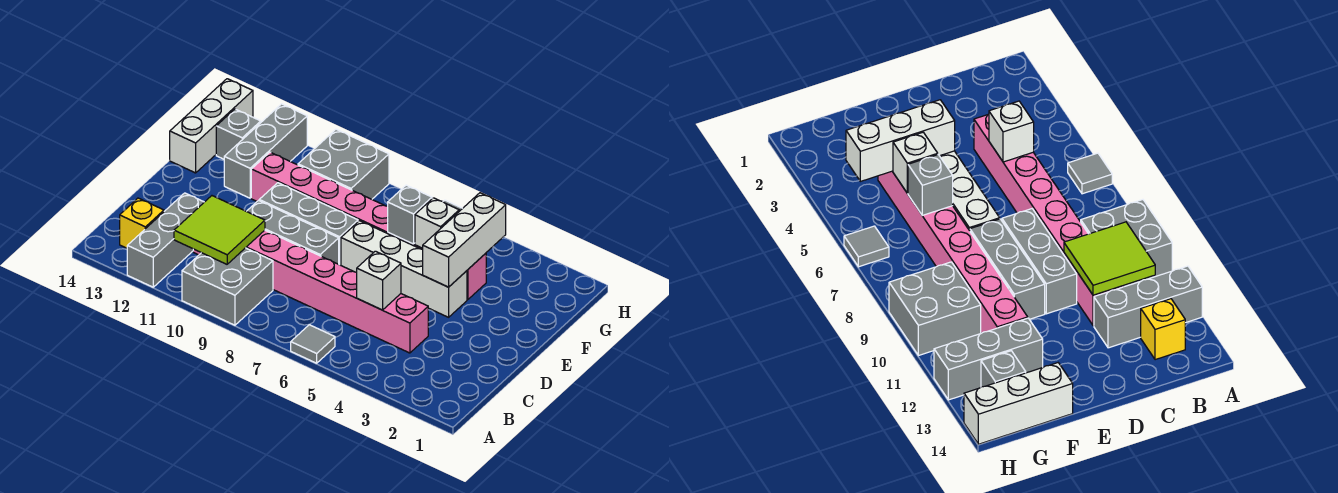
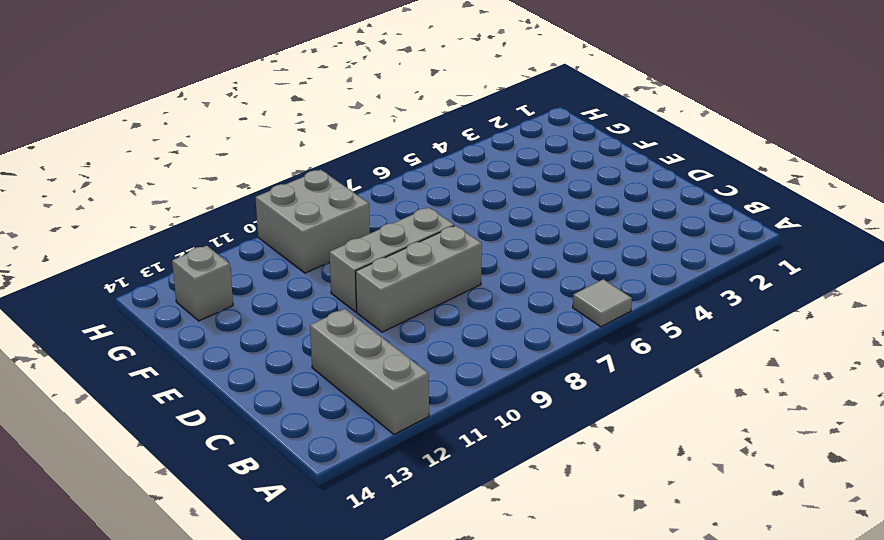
none -> grey 2x2 brick [182,248,273,325]
none -> yellow 1x1 brick [120,198,164,248]
none -> pink 1x8 brick [193,230,428,353]

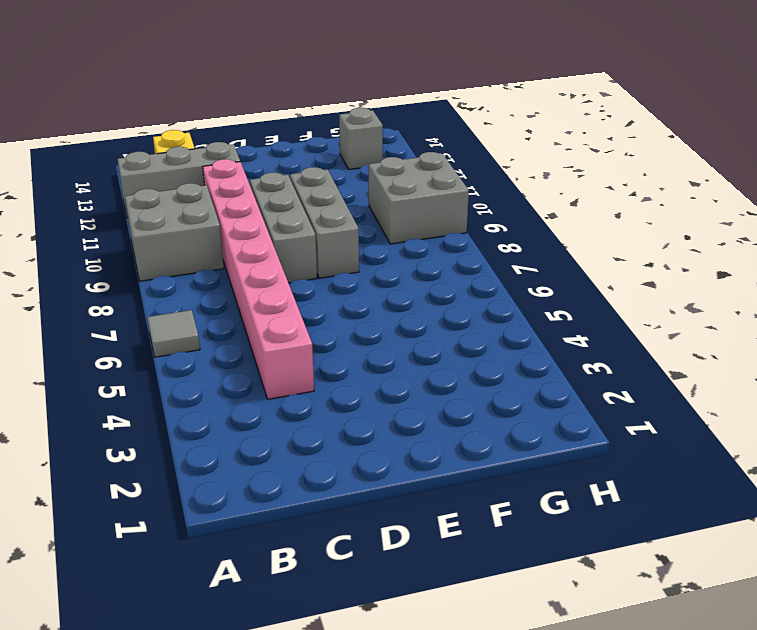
none -> white 1x4 brick [341,221,467,317]
none -> pink 1x8 brick [251,152,486,300]
none -> grey 1x3 brick [224,104,307,198]

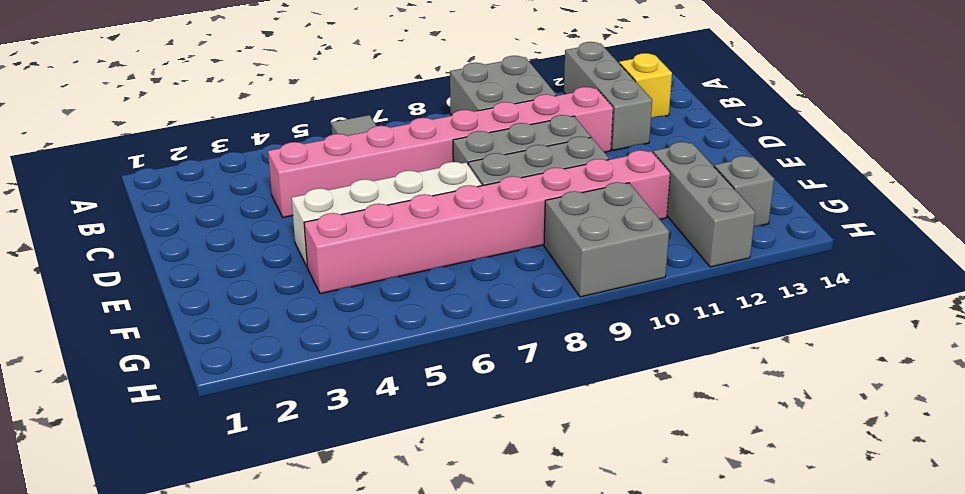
none -> white 1x3 brick [170,79,253,173]
none -> grey 1x1 tile [844,226,889,267]
none -> lime 2x2 tile [174,196,265,264]

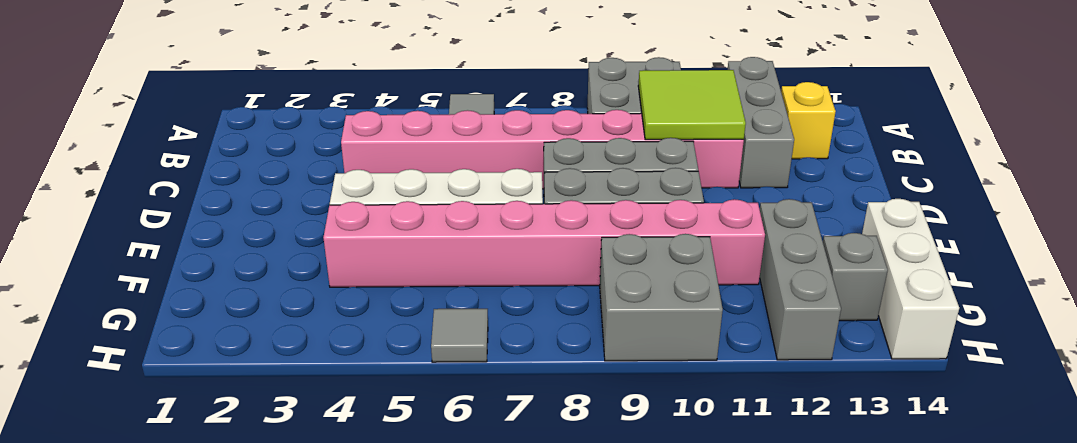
none -> white 1x1 brick [357,251,401,310]
none -> white 1x3 brick [422,193,506,287]
none -> white 1x1 brick [415,198,459,248]

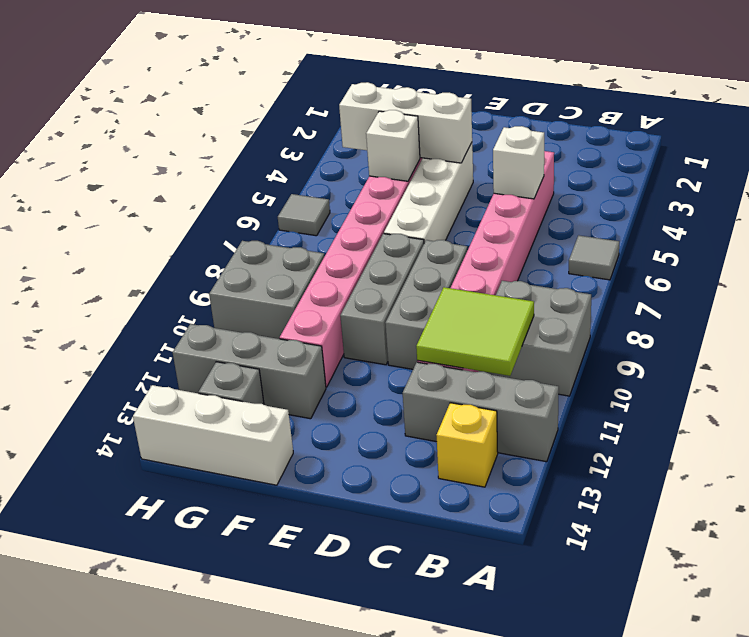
none -> grey 1x1 brick [388,185,432,244]

